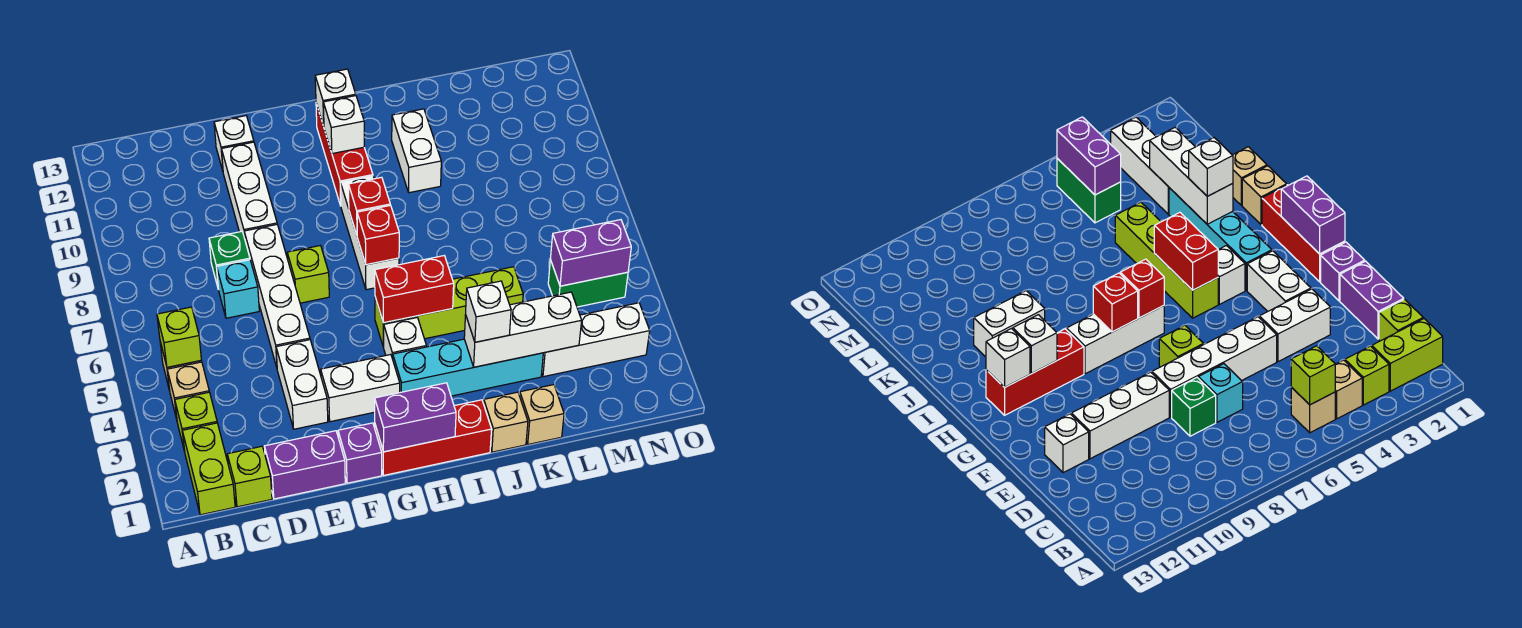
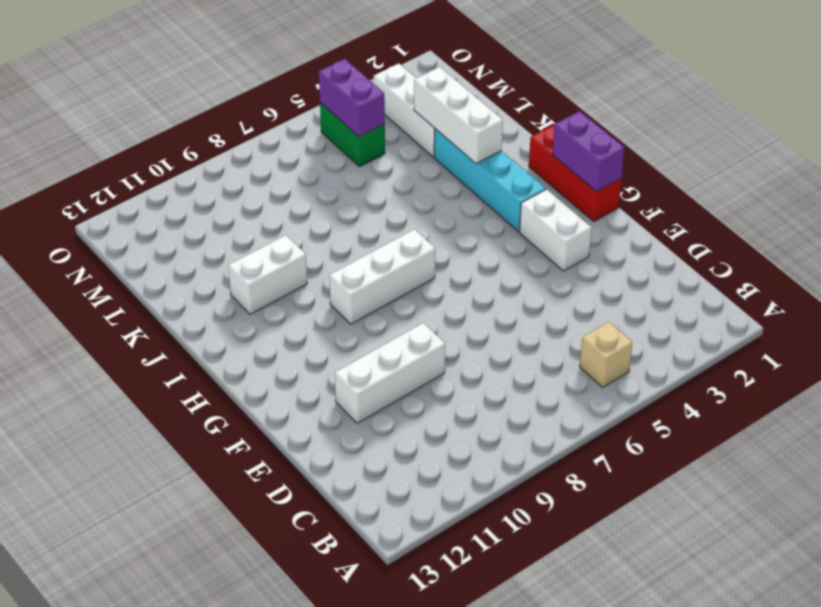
none -> lime 1x2 brick [182,423,235,515]
none -> lime 1x1 brick [175,392,217,451]
none -> tan 1x1 brick [167,362,209,419]
none -> lime 1x1 brick [227,446,272,507]

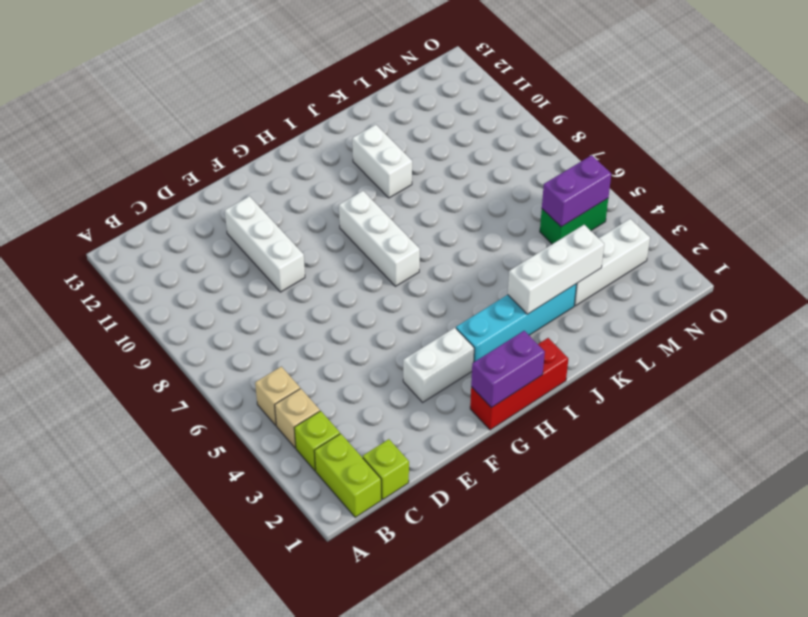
none -> purple 1x2 brick [264,431,345,499]
none -> cyan 1x1 brick [217,260,259,318]
none -> green 1x1 brick [209,232,250,287]
none -> white 1x2 brick [276,340,328,429]

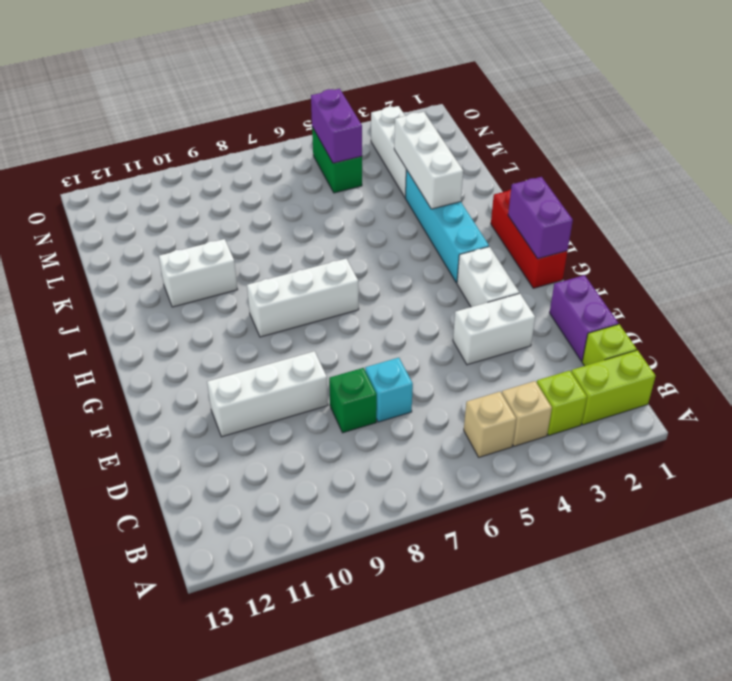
none -> white 1x4 brick [244,224,310,367]
none -> white 1x1 brick [214,116,254,171]
none -> purple 1x1 brick [338,423,382,483]
none -> lime 1x1 brick [287,246,329,303]

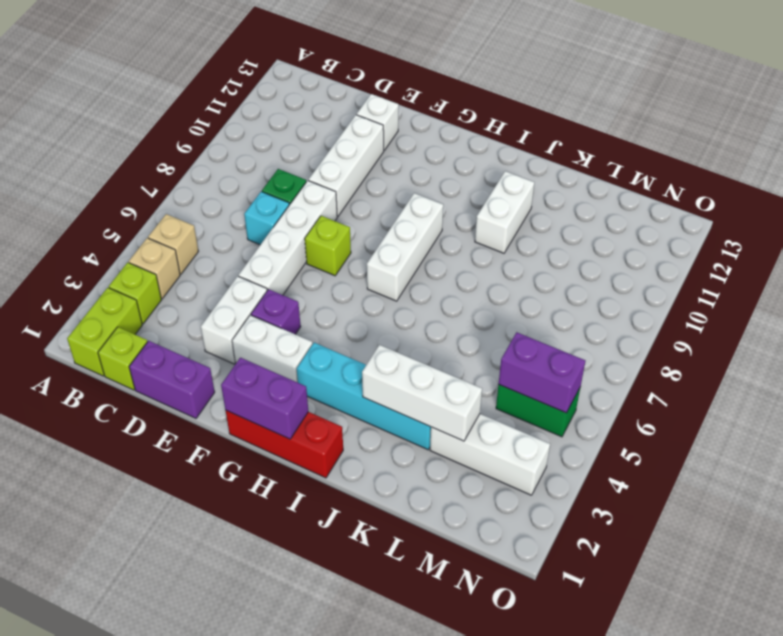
purple 1x1 brick [251,289,301,334] -> purple 1x1 brick moved to [338,423,382,483]
none -> white 1x1 brick [384,318,426,359]
none -> lime 1x4 brick [375,267,523,347]
none -> red 1x3 brick [316,103,373,206]
none -> tan 1x1 brick [484,392,528,452]

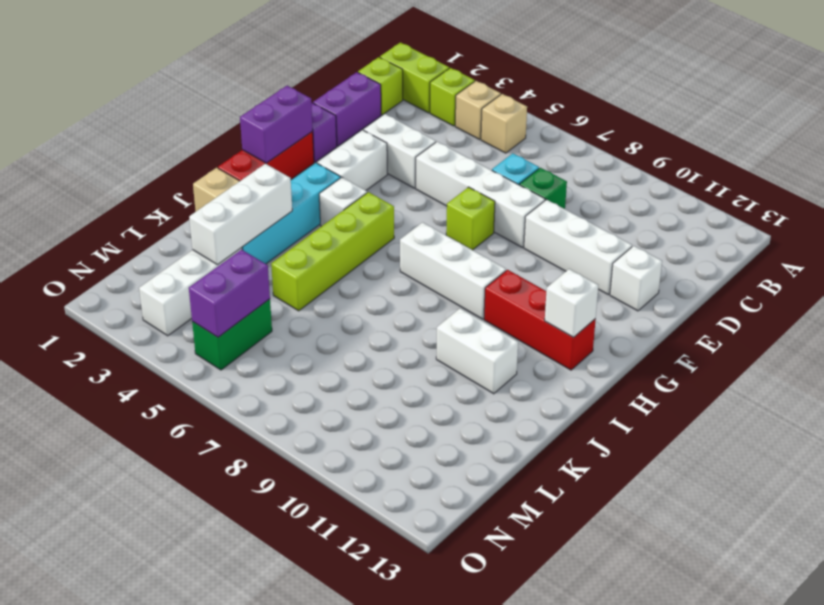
none -> tan 1x1 brick [520,385,564,444]
none -> lime 1x1 brick [157,307,201,367]
none -> red 1x2 brick [375,256,454,323]
none -> red 1x1 brick [357,205,399,265]

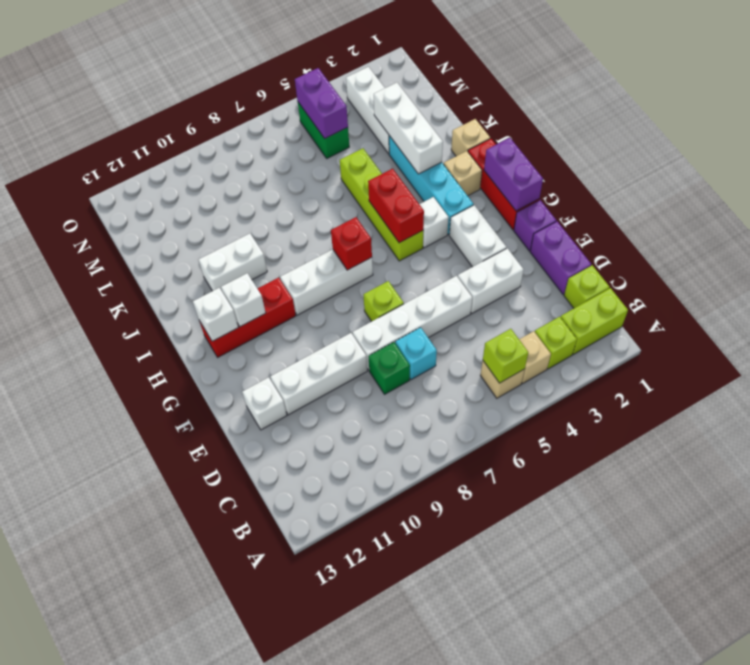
tan 1x1 brick [444,151,482,196] -> tan 1x1 brick moved to [520,385,564,444]
none -> red 1x1 brick [349,177,390,235]
none -> white 1x1 brick [466,281,511,342]

